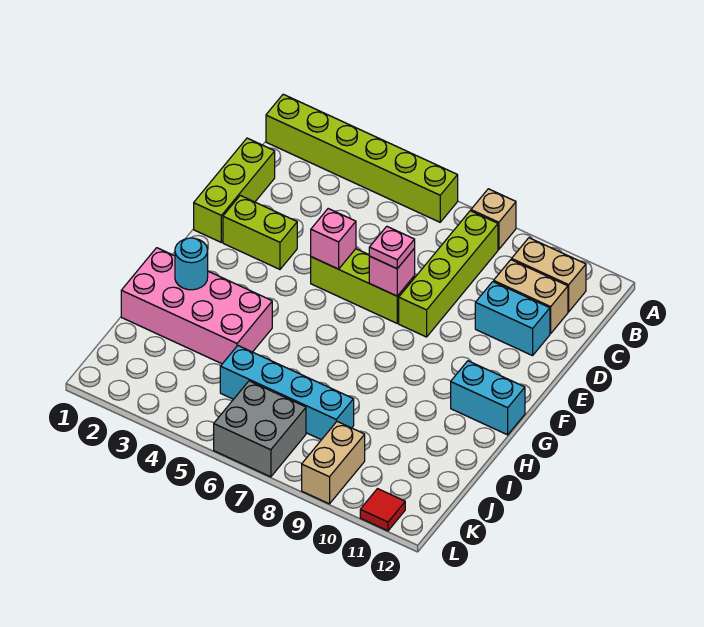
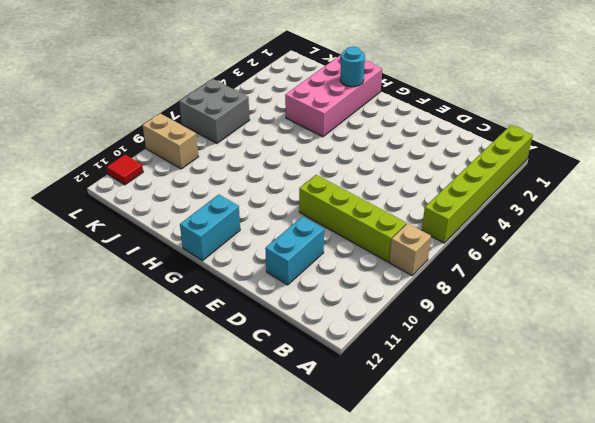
none -> tan 1x2 brick [512,238,586,312]
none -> lime 1x3 brick [194,138,275,242]
none -> tan 1x2 brick [494,260,568,334]

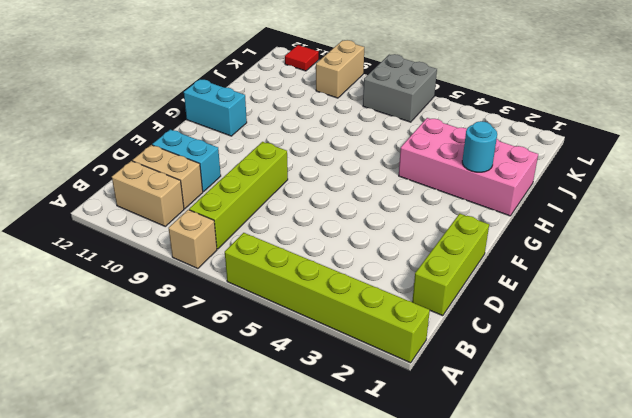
none -> lime 1x2 brick [223,195,297,269]
none -> lime 1x3 brick [311,249,415,323]
none -> cyan 1x4 brick [220,346,354,440]

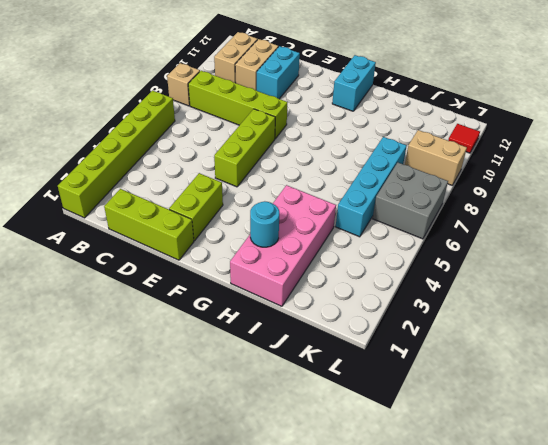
none -> pink 1x1 brick [311,209,356,269]
none -> pink 1x1 brick [369,249,415,296]
none -> pink 1x1 plate [369,226,415,269]

